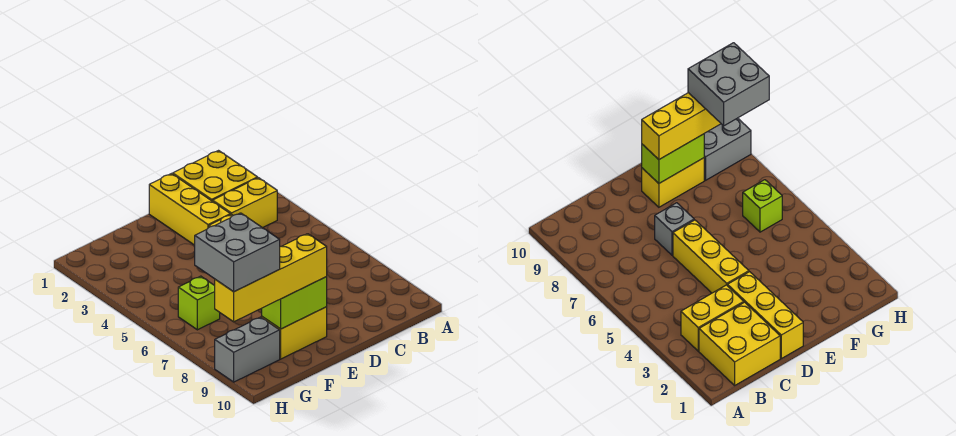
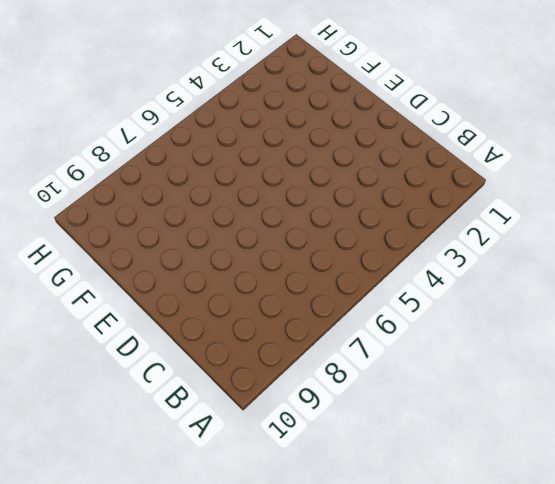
none -> yellow 2x2 brick [173,151,258,201]
none -> yellow 1x2 brick [213,178,277,228]

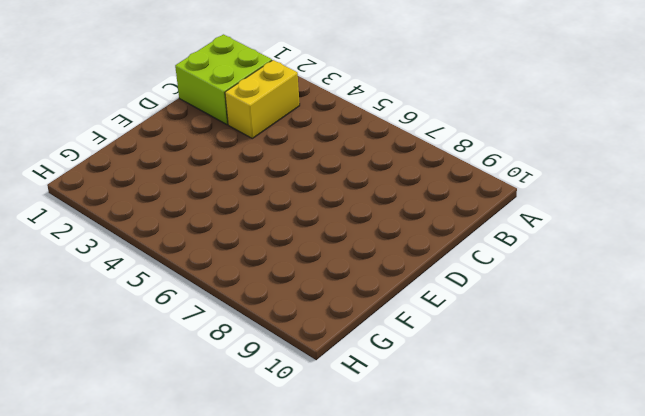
lime 2x2 brick [175,34,272,125] -> yellow 2x2 brick [173,151,258,201]
none -> yellow 1x3 brick [149,174,230,245]
none -> yellow 1x3 brick [673,220,749,293]

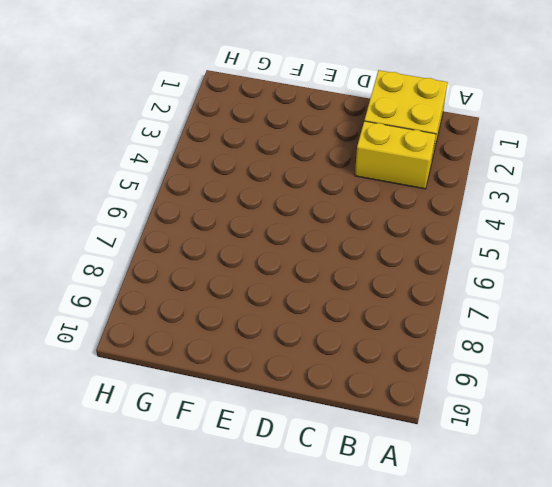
none -> yellow 1x3 brick [149,174,230,245]
none -> yellow 1x3 brick [673,220,749,293]

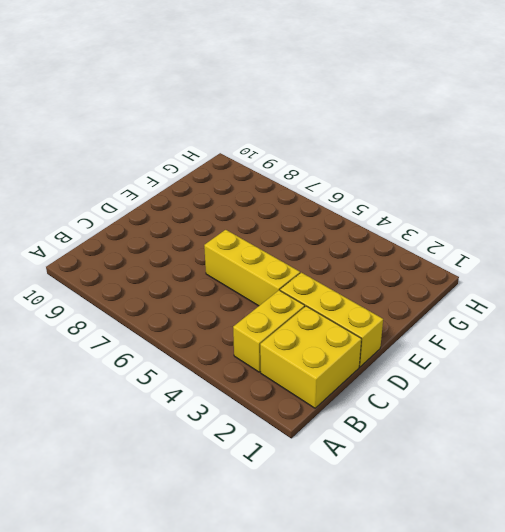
none -> grey 1x1 brick [655,203,694,255]
none -> yellow 1x2 brick [262,307,327,359]

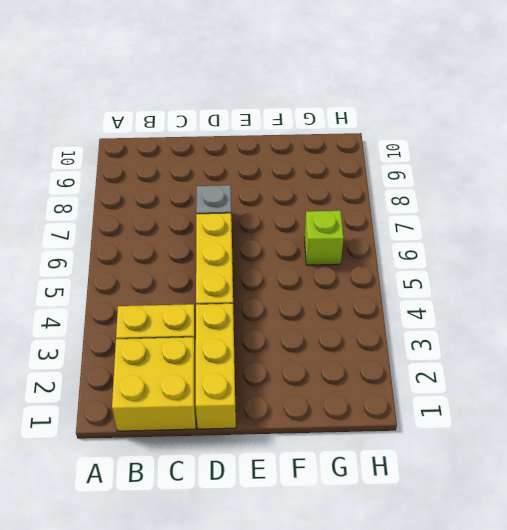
none -> yellow 1x2 brick [262,307,327,359]
none -> grey 1x2 brick [215,317,280,382]

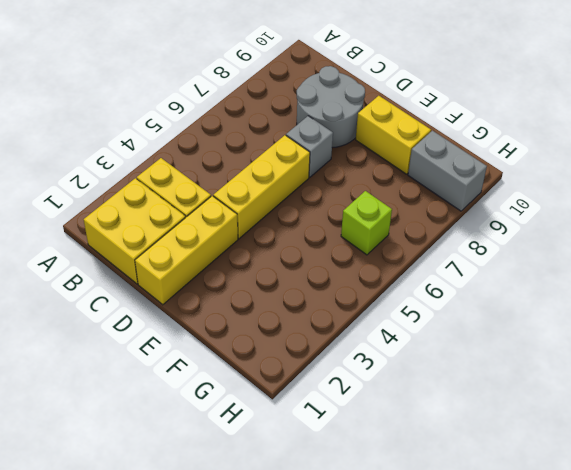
grey 2x2 round brick [297,66,365,148] -> none
none -> lime 1x2 brick [262,277,327,329]
none -> yellow 1x4 brick [215,234,327,322]

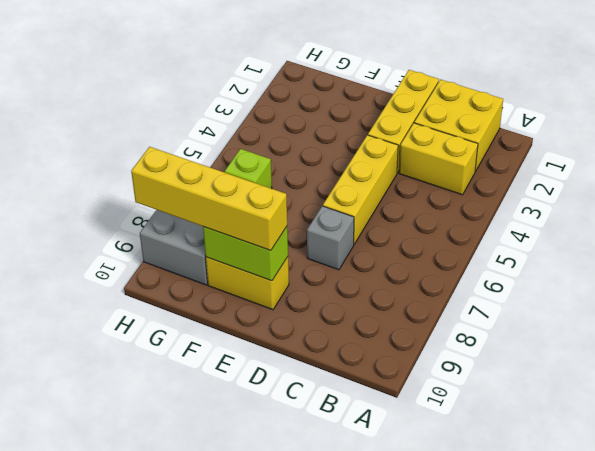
none -> grey 2x2 brick [195,213,280,292]

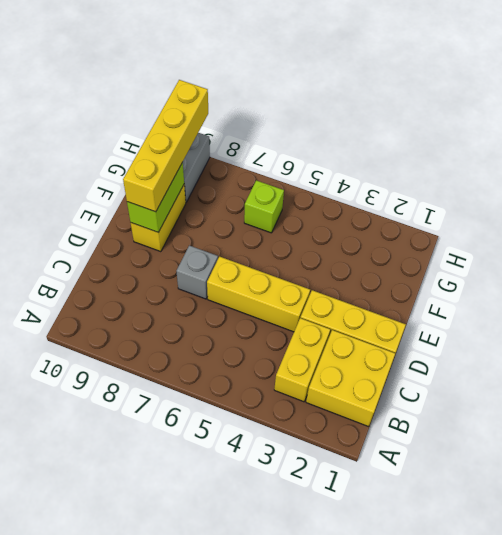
none -> grey 2x2 brick [195,213,280,292]

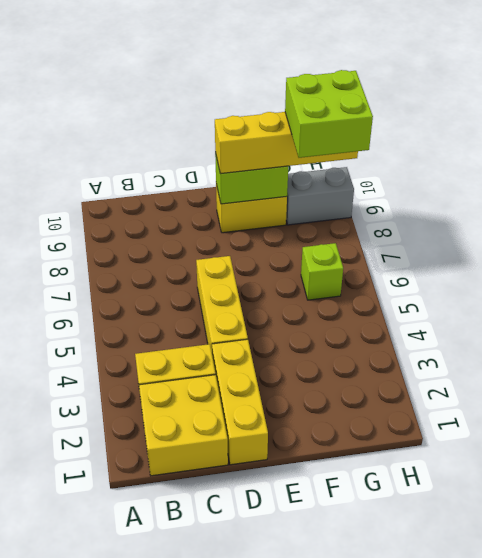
lime 2x2 brick [285,70,373,158] -> grey 2x2 brick [195,213,280,292]
none -> grey 1x1 brick [655,203,694,255]

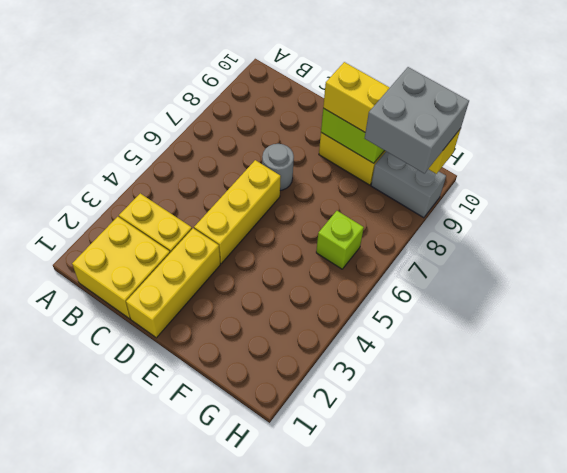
grey 1x1 round brick [262,144,294,190] -> grey 1x1 brick [655,203,694,255]

